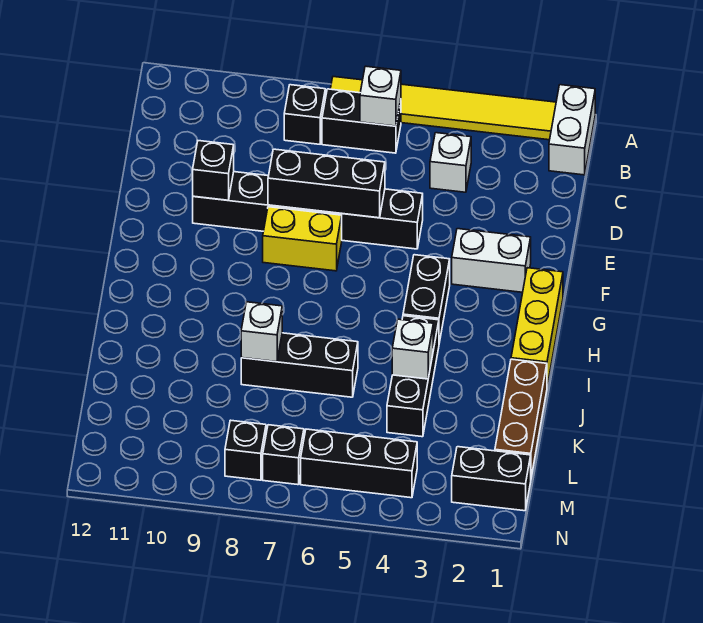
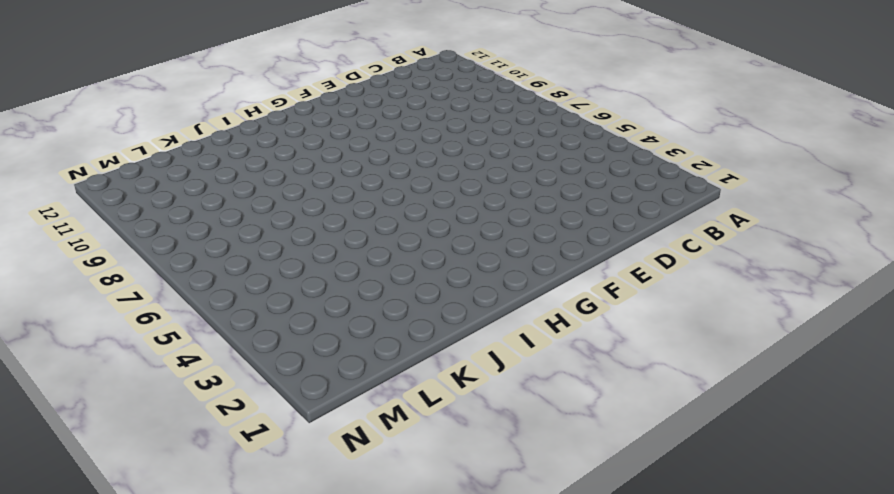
none -> white 1x2 brick [549,85,595,175]
none -> yellow 1x6 tile [331,77,556,140]
none -> black 1x2 brick [322,89,401,153]

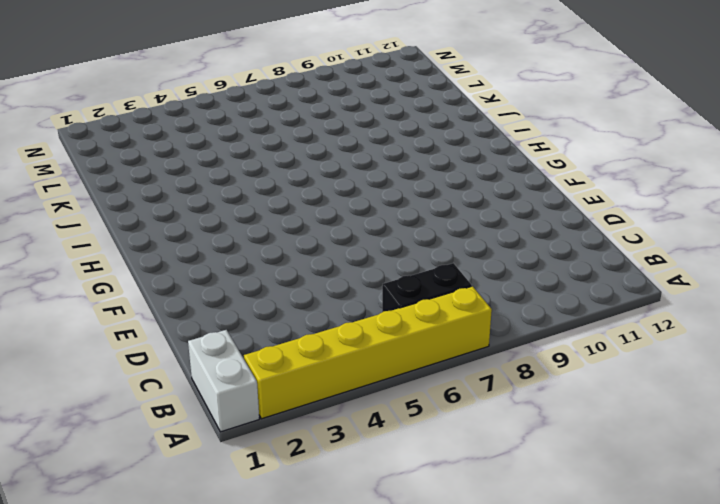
yellow 1x6 brick [244,286,492,419] -> yellow 1x6 tile [331,77,556,140]
none -> black 1x1 brick [284,85,325,144]
none -> white 1x1 brick [430,133,471,192]
none -> black 1x6 brick [193,172,423,249]

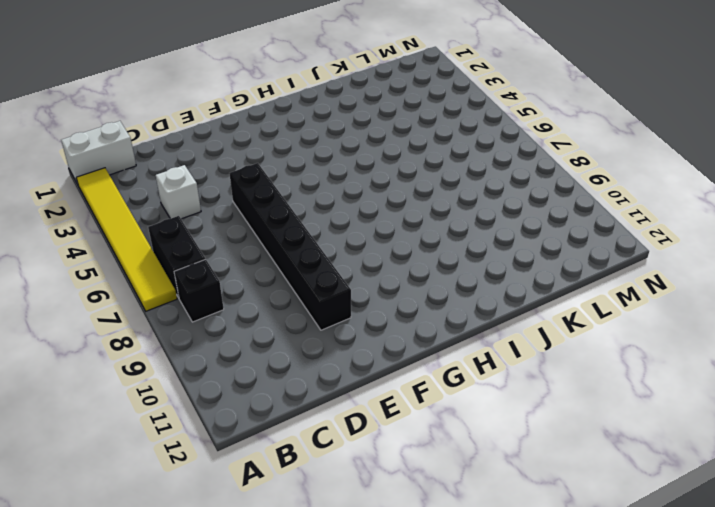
none -> white 1x2 brick [452,229,531,292]
none -> yellow 1x2 brick [263,207,342,271]
none -> yellow 1x3 brick [511,268,563,386]

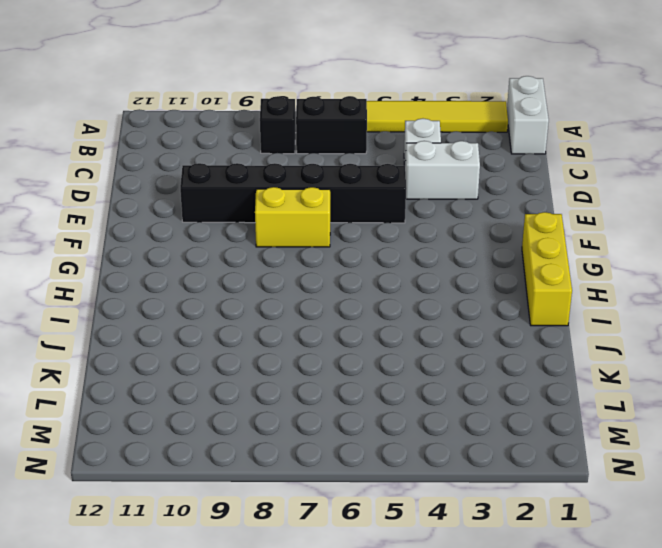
white 1x2 brick [405,141,480,199] -> white 1x2 brick moved to [452,229,531,292]
none -> black 1x2 brick [403,255,450,343]
none -> black 1x3 brick [387,316,439,437]
none -> brown 1x3 brick [495,359,547,477]

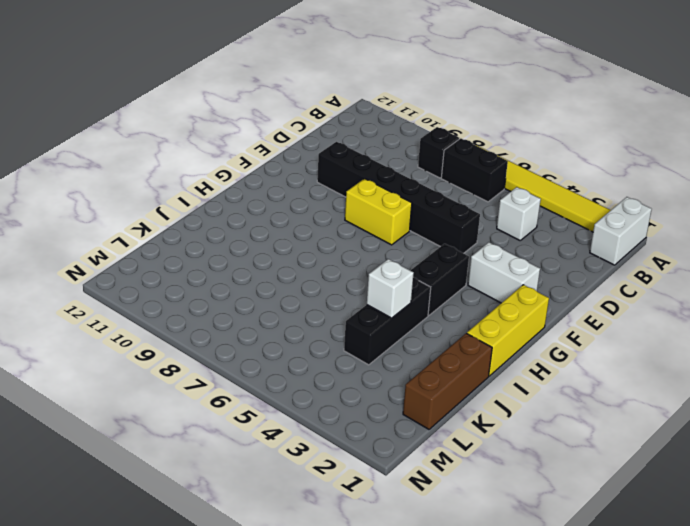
none -> black 1x3 brick [241,333,358,397]
none -> black 1x2 brick [452,447,531,511]
none -> black 1x3 brick [301,429,417,498]

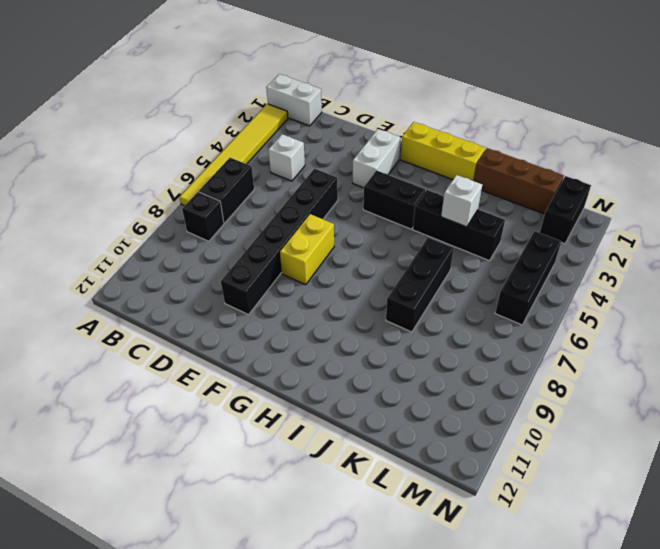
none -> black 1x1 brick [263,425,304,485]
none -> black 1x1 brick [225,420,266,480]
none -> white 1x1 brick [360,66,401,126]

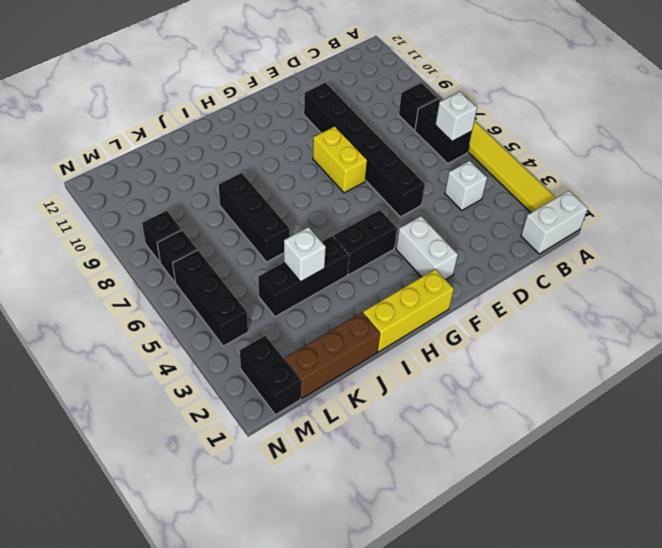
none -> black 1x3 brick [268,149,385,218]
none -> black 1x1 brick [193,141,234,200]
none -> white 1x1 brick [241,302,282,362]

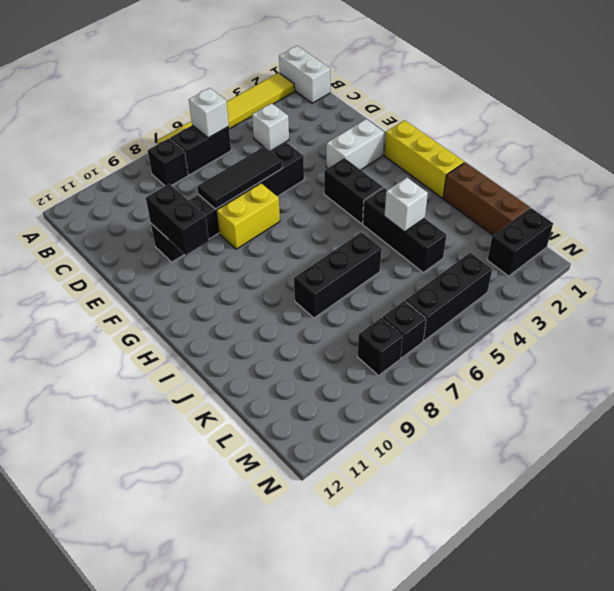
black 1x3 tile [197,147,282,209] -> black 1x3 brick [268,149,385,218]
black 1x2 brick [146,184,209,255] -> black 1x1 brick [193,141,234,200]
none -> white 1x1 brick [241,302,282,362]

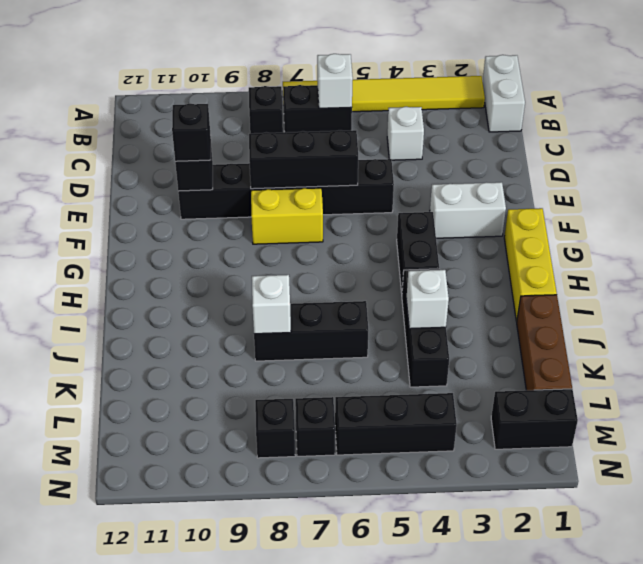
black 1x1 brick [172,104,211,161] -> none

